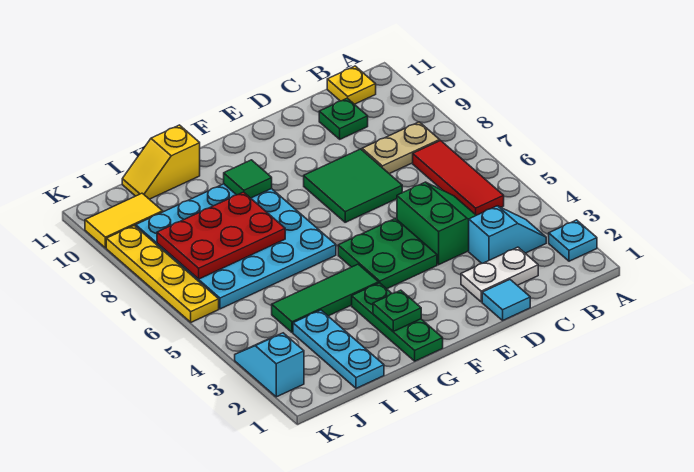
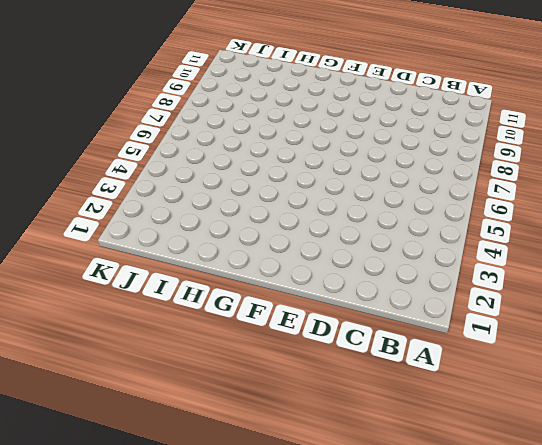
none -> cyan 1x1 plate [549,220,597,261]
none -> cyan 1x2 slope [469,206,546,263]
none -> red 1x3 tile [413,141,504,215]

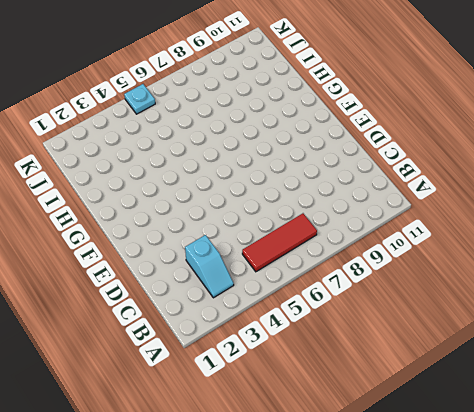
cyan 1x1 plate [124,84,155,114] -> cyan 1x1 plate moved to [549,220,597,261]
none -> tan 1x2 plate [362,122,440,174]
none -> yellow 1x1 plate [327,66,376,104]
none -> white 1x2 plate [461,247,538,302]

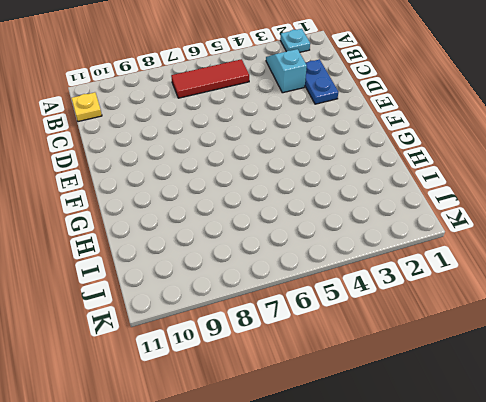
blue 1x2 plate [305,59,338,104] -> white 1x2 plate [461,247,538,302]
none -> tan 1x2 plate [362,122,440,174]
none -> green 2x2 slope [397,182,476,265]
none -> green 1x1 plate [319,98,368,139]

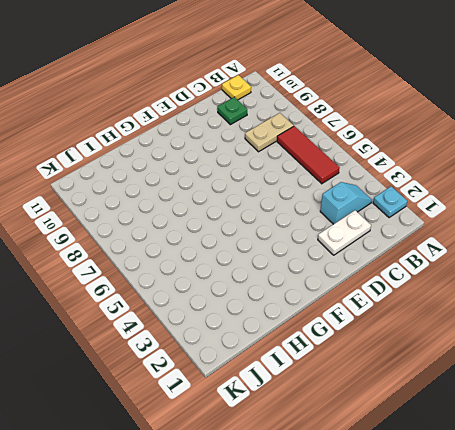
none -> green 2x2 slope [397,182,476,265]
none -> cyan 1x1 tile [482,280,530,320]
none -> green 2x2 tile [304,149,402,222]

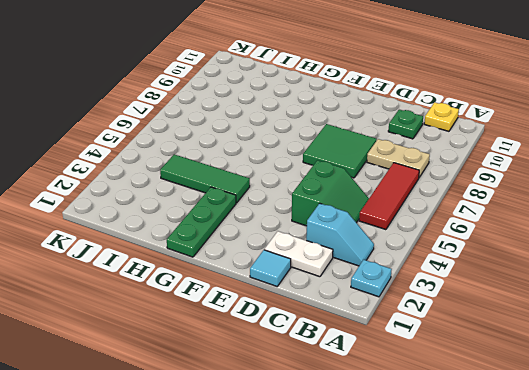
none -> green 2x2 plate [338,218,437,289]
none -> cyan 4x4 plate [136,184,336,309]
none -> yellow 1x2 slope [122,125,200,199]

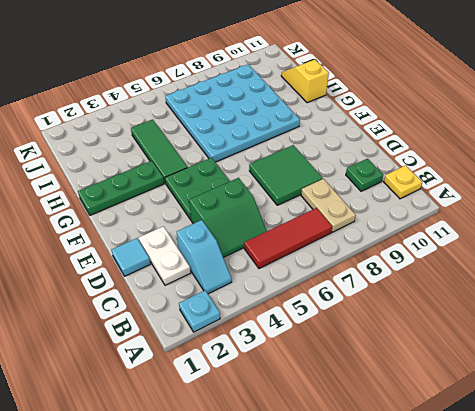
none -> cyan 1x3 plate [293,310,384,388]
none -> yellow 1x2 tile [85,193,163,248]
none -> cyan 1x2 slope [235,333,304,397]

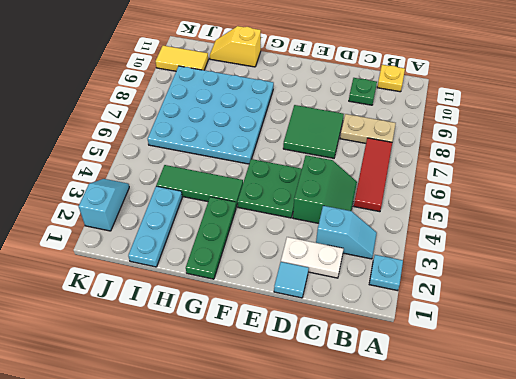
none -> yellow 1x4 plate [106,225,219,322]
none -> green 1x1 plate [373,290,421,331]
none -> green 1x1 tile [224,160,272,198]

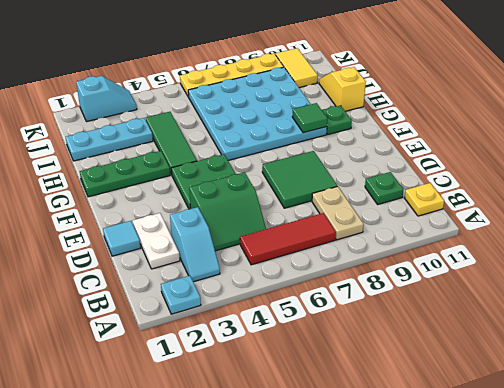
green 1x1 plate [322,106,352,134] -> green 1x1 plate moved to [373,290,421,331]
none -> red 2x3 plate [157,192,285,279]

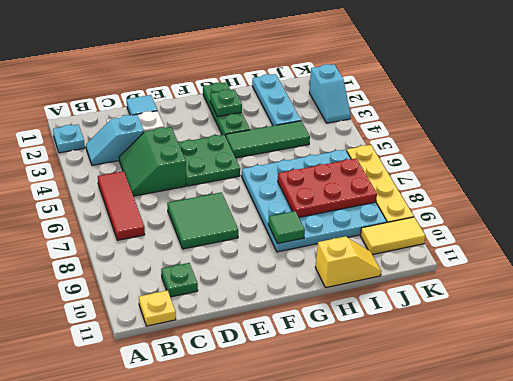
none -> tan 1x2 plate [362,122,440,174]

